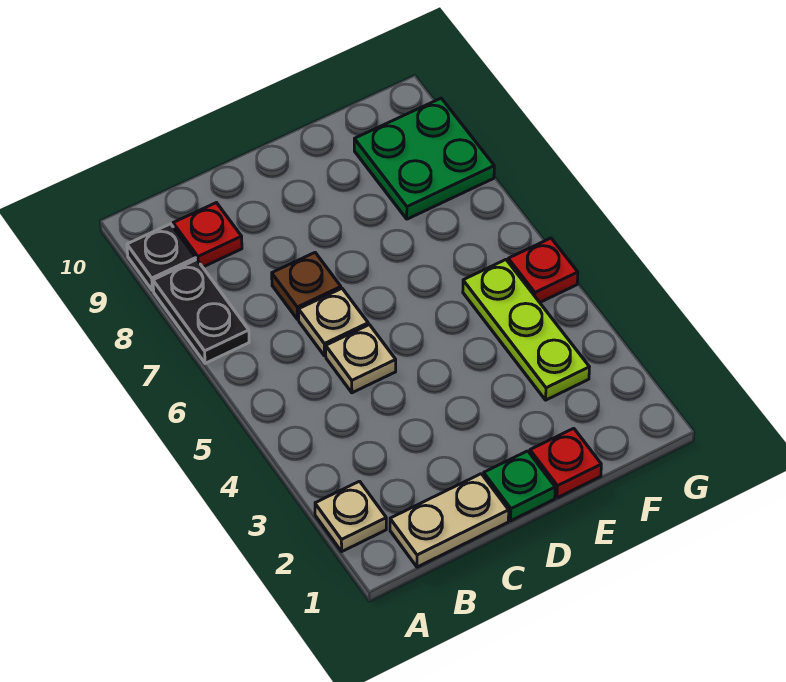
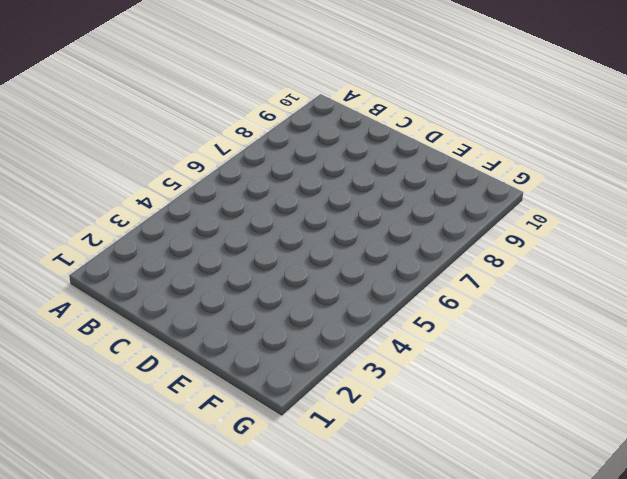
none -> tan 1x1 plate [315,481,386,551]
none -> black 1x2 plate [153,260,249,363]
none -> black 1x1 plate [127,224,196,291]

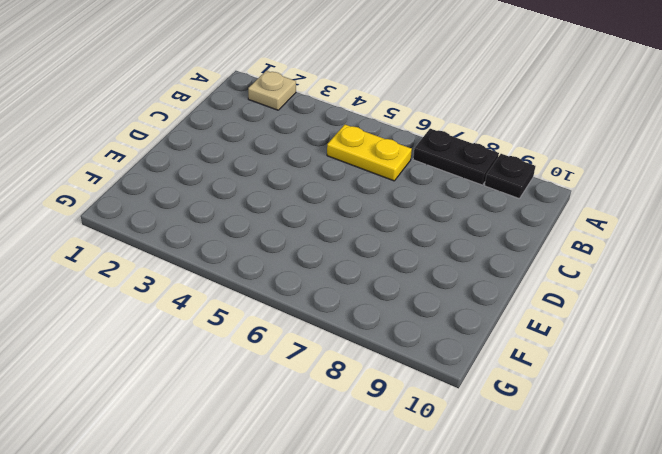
yellow 1x2 plate [327,125,412,181] -> none
none -> tan 1x2 plate [390,474,509,567]
none -> red 1x1 plate [173,203,242,267]
none -> tan 1x1 plate [326,325,396,393]

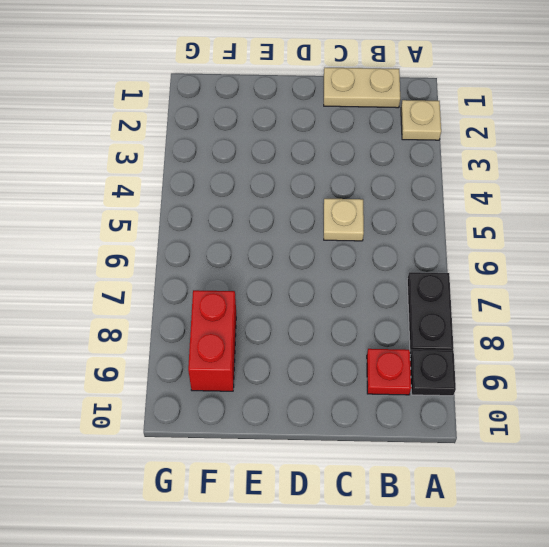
red 1x2 brick [188,290,236,391] -> green 2x2 plate [354,98,494,219]
none -> tan 1x1 plate [299,289,368,356]
none -> brown 1x1 plate [272,253,341,319]
none -> green 1x1 plate [484,451,555,521]

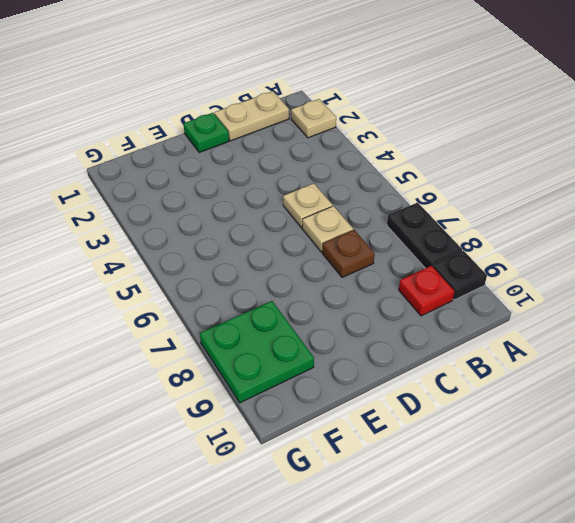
none -> red 1x1 plate [530,428,601,498]
none -> lime 1x3 plate [463,260,589,400]
none -> red 1x1 plate [508,238,578,302]

